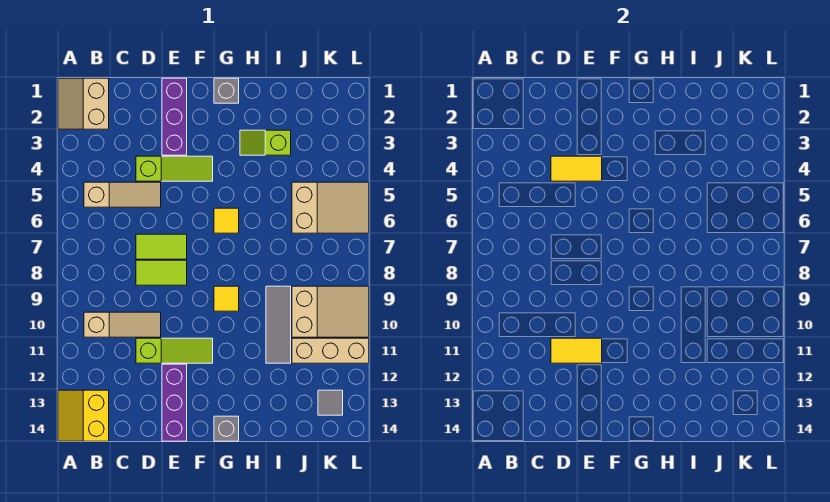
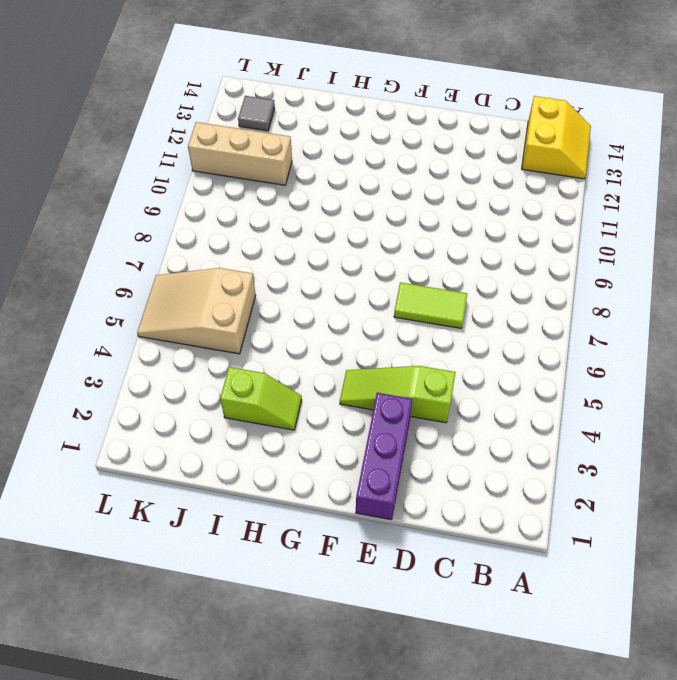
none -> tan 2x2 slope [58,78,109,129]
none -> tan 1x3 slope [84,182,161,207]
none -> tan 1x3 slope [84,312,161,337]

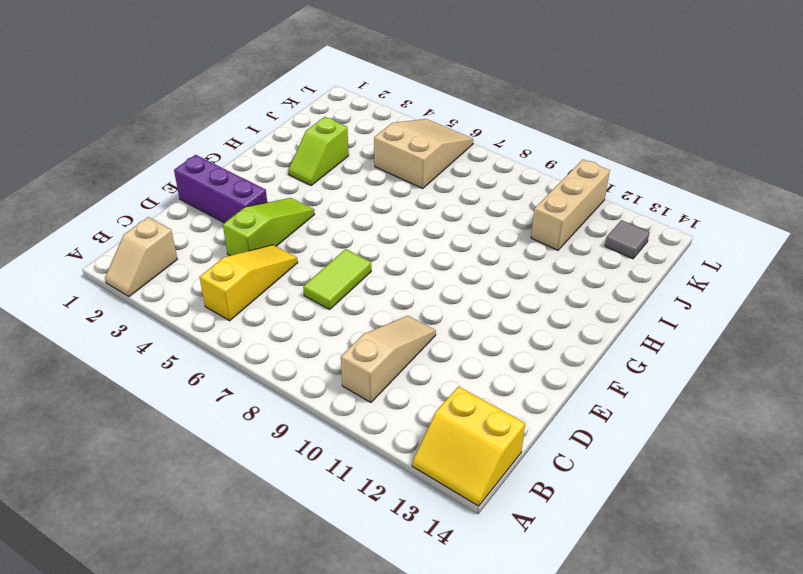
tan 1x2 slope [105,217,177,297] -> tan 2x2 slope [58,78,109,129]
yellow 1x3 slope [200,245,298,321] -> tan 1x3 slope [84,182,161,207]
none -> lime 1x2 tile [136,260,187,285]
none -> lime 1x3 slope [136,338,213,363]
none -> purple 1x3 brick [162,364,187,441]

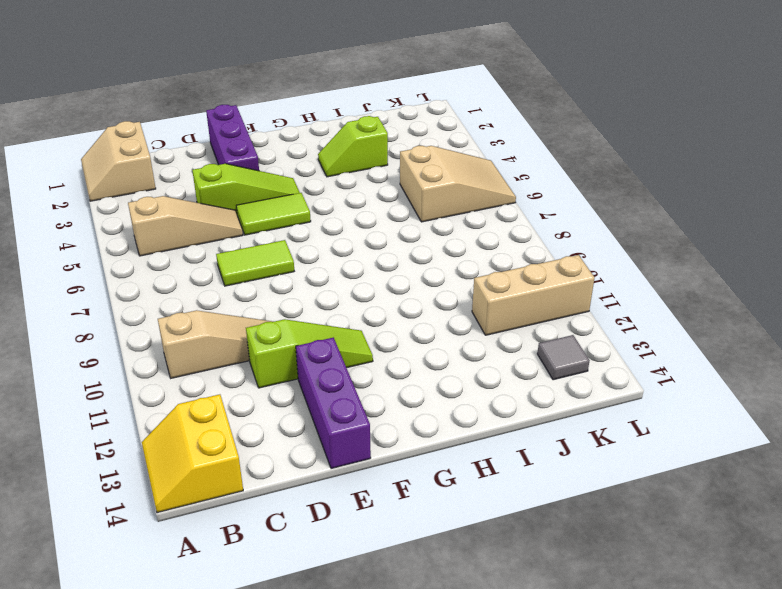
lime 1x2 tile [236,193,311,235] -> lime 1x2 tile moved to [136,260,187,285]
none -> grey 1x1 brick [214,78,239,103]
none -> yellow 1x1 tile [214,208,239,233]
none -> yellow 1x1 tile [214,286,239,311]

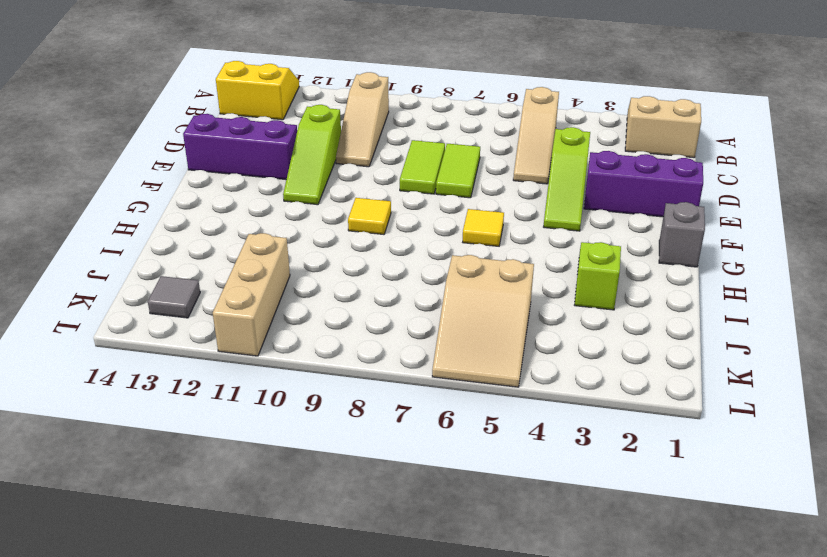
none -> grey 1x1 brick [214,416,239,441]
none -> grey 1x3 tile [266,286,291,363]
none -> tan 2x3 slope [292,286,369,337]

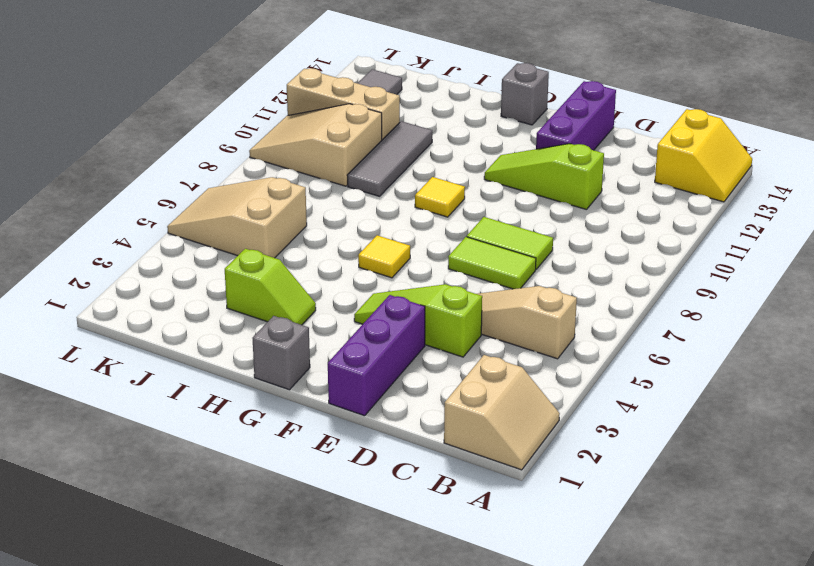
none -> tan 1x3 slope [84,312,161,337]
none -> yellow 1x2 tile [551,156,602,181]
none -> yellow 1x2 tile [551,338,602,363]

